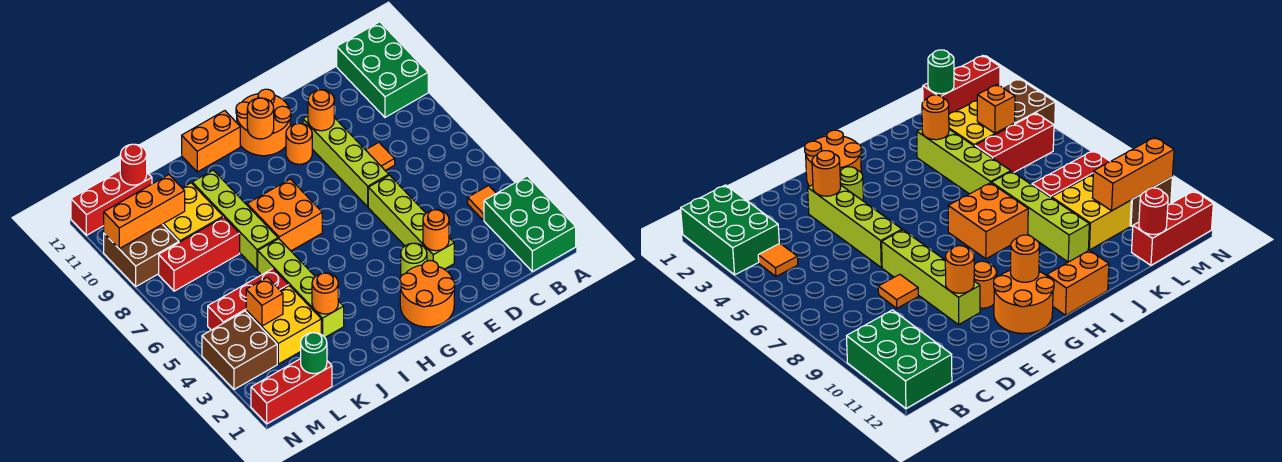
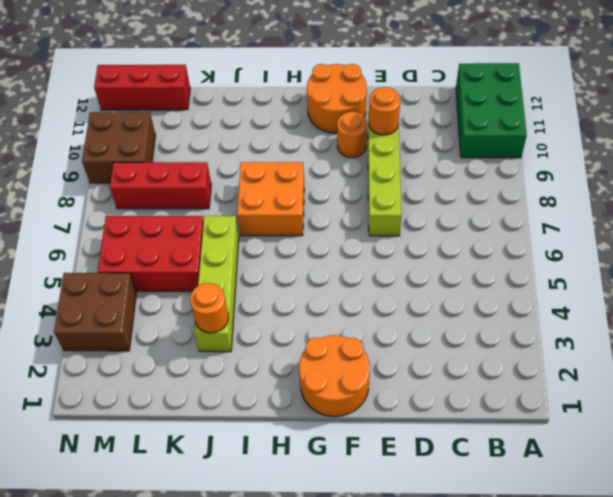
red 2x3 brick [98,216,204,292] -> red 1x3 brick [208,269,289,330]
none -> green 2x3 brick [484,176,576,272]
none -> orange 1x1 tile [468,185,496,220]
none -> orange 1x1 tile [366,142,395,170]
none -> lime 1x4 brick [368,175,454,269]

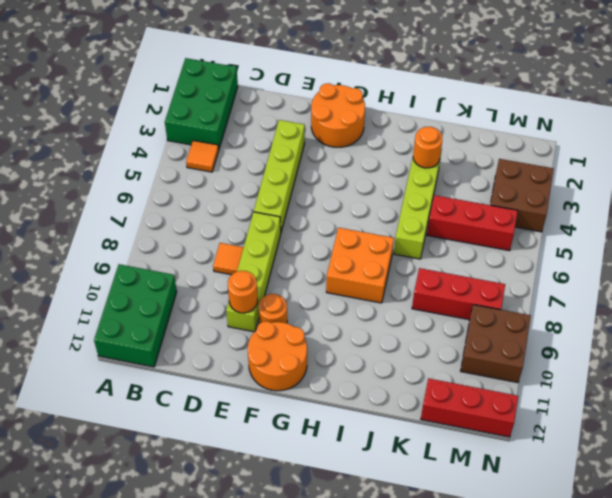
none -> lime 1x1 round brick [401,243,427,276]
none -> orange 1x2 brick [182,111,240,172]
none -> lime 1x4 brick [192,170,278,270]
none -> yellow 2x2 brick [246,286,321,364]

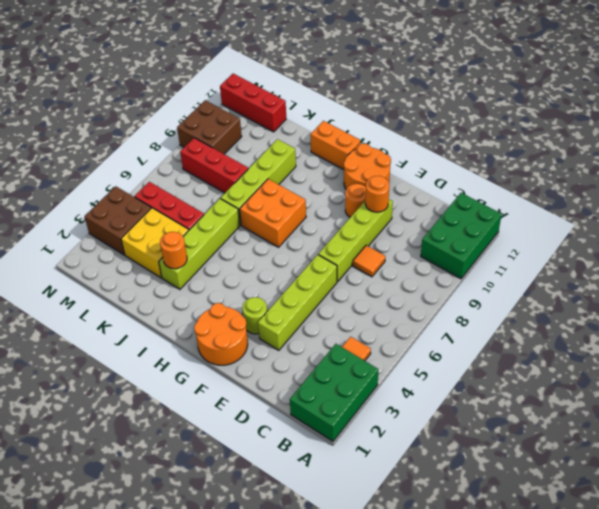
none -> yellow 2x2 brick [163,183,223,242]
none -> red 1x3 brick [251,359,332,424]
none -> orange 1x1 round brick [423,210,449,251]
none -> orange 1x1 round brick [247,98,274,139]

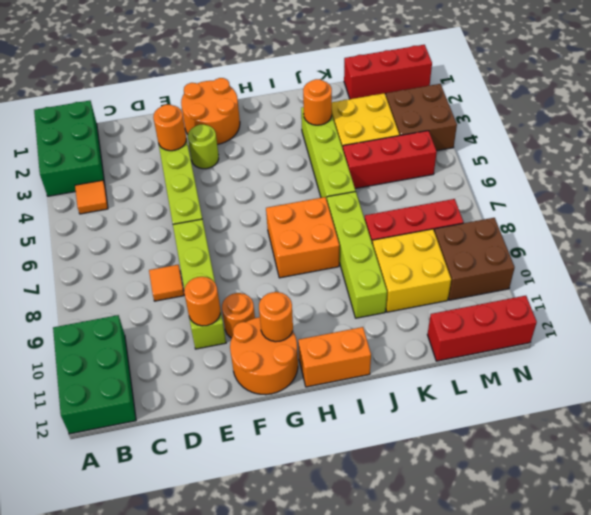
none -> green 1x1 round brick [301,333,327,374]
none -> orange 1x1 brick [246,277,283,326]
none -> orange 1x3 brick [104,175,185,249]
none -> red 1x1 round brick [120,144,147,185]

